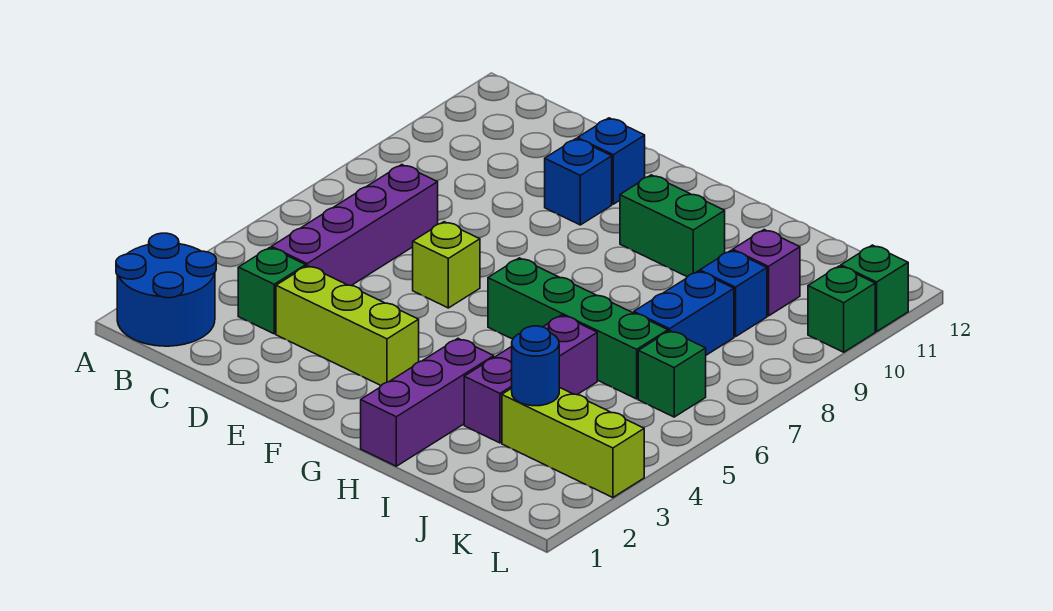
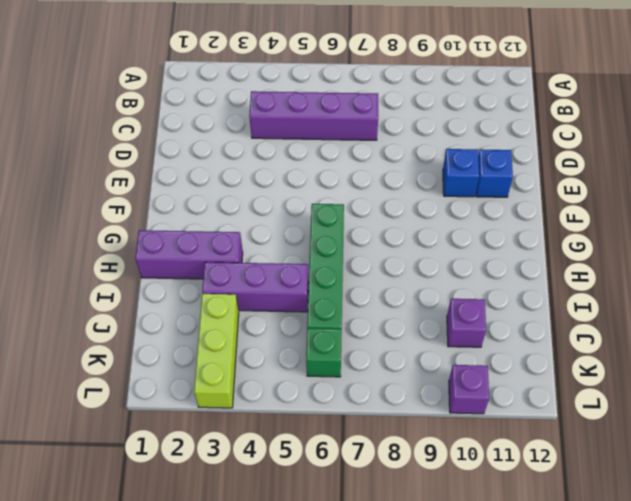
purple 1x1 brick [449,365,489,414] -> green 1x1 brick [808,266,875,352]
none -> blue 2x2 round brick [116,233,216,346]
none -> green 1x1 brick [238,248,306,334]
none -> lime 1x3 brick [276,266,419,385]

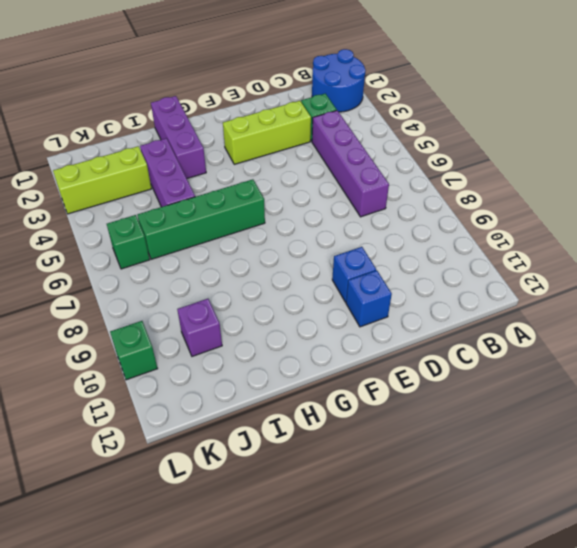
none -> lime 1x1 brick [413,222,480,308]
none -> green 1x2 brick [620,175,725,277]
none -> blue 1x2 brick [634,271,734,355]

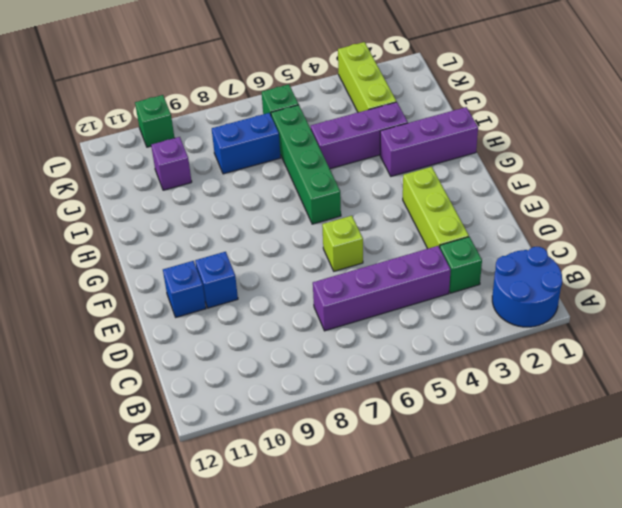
none -> green 1x2 brick [620,175,725,277]
none -> blue 1x1 brick [700,250,767,337]
none -> green 1x1 brick [841,245,908,331]

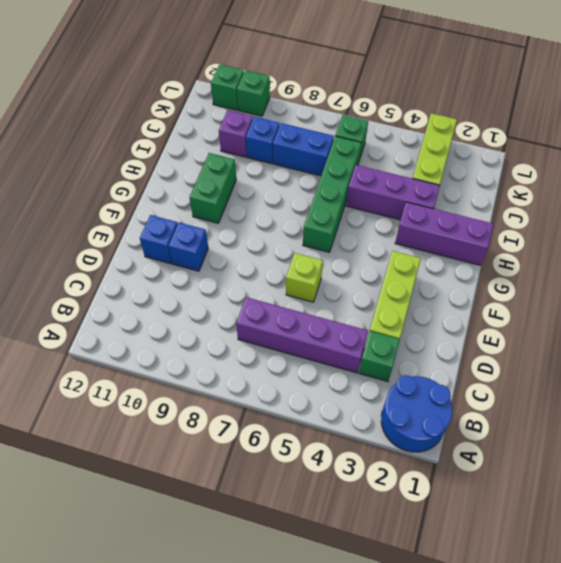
none -> blue 1x1 round brick [512,326,559,406]

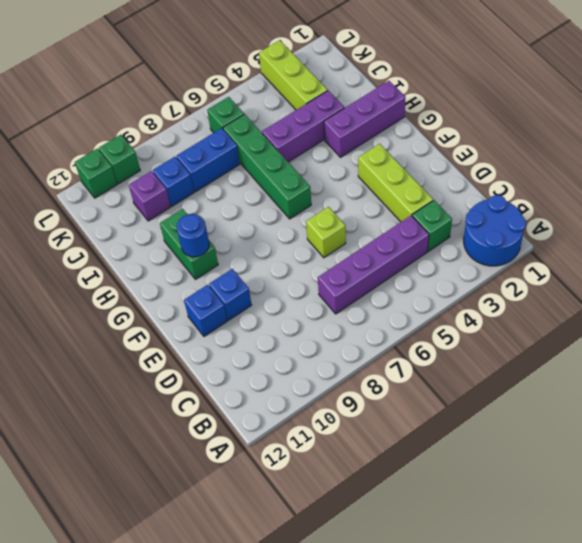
blue 1x1 round brick [177,214,209,257] -> blue 1x1 round brick moved to [512,326,559,406]

